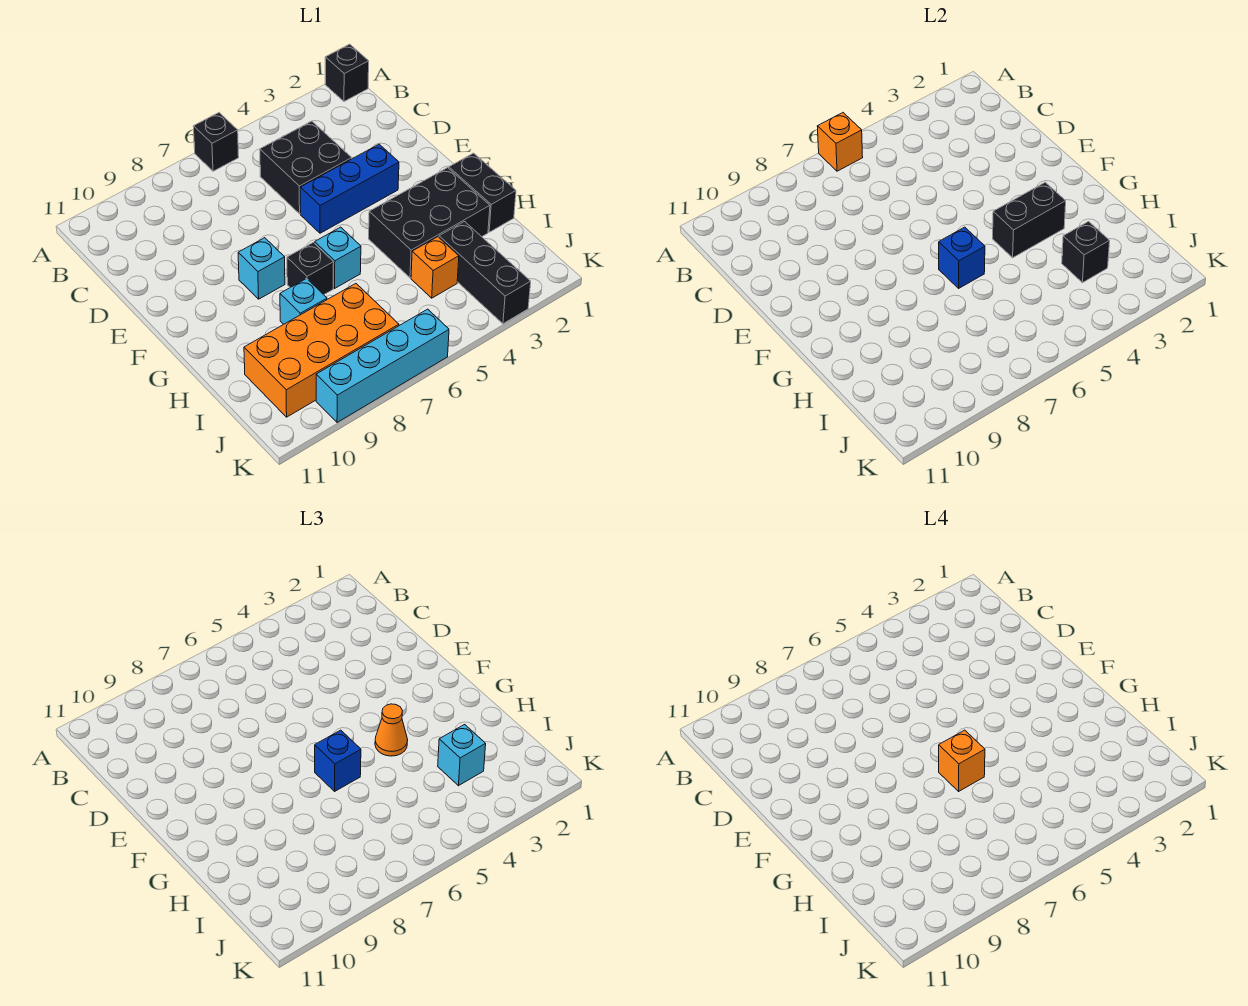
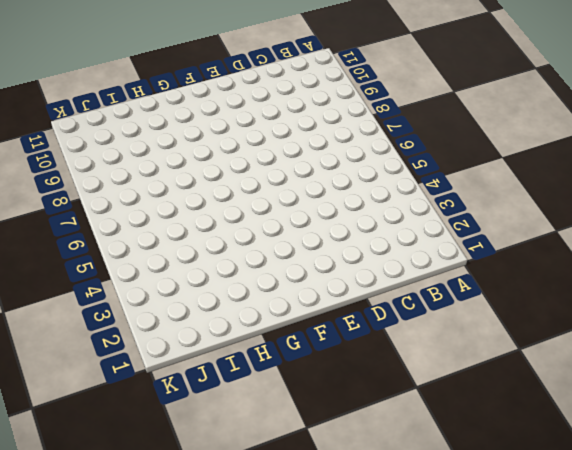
none -> black 1x1 brick [325,44,369,101]
none -> black 1x1 brick [193,113,239,171]
none -> black 2x2 brick [260,121,352,214]

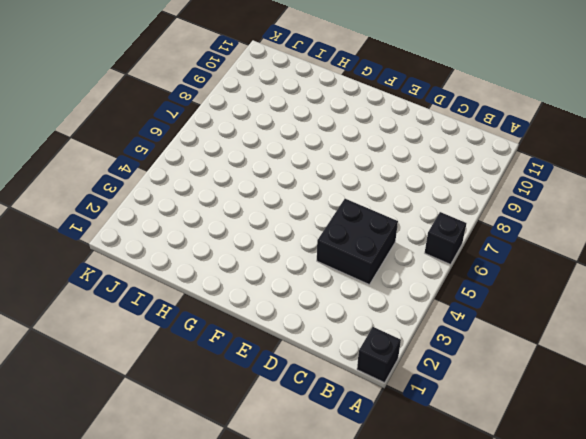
none -> blue 1x3 brick [300,144,399,233]
none -> cyan 1x1 brick [238,238,285,299]
none -> black 1x2 brick [449,153,516,232]

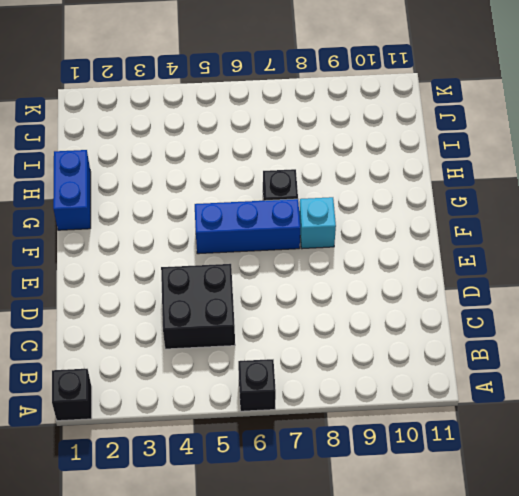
blue 1x3 brick [195,199,300,254] -> blue 1x3 brick moved to [300,144,399,233]
blue 1x2 brick [53,150,91,230] -> black 1x2 brick [449,153,516,232]
none -> black 2x3 brick [369,168,490,278]
none -> cyan 1x1 brick [315,227,361,288]
none -> cyan 1x1 brick [280,278,327,324]

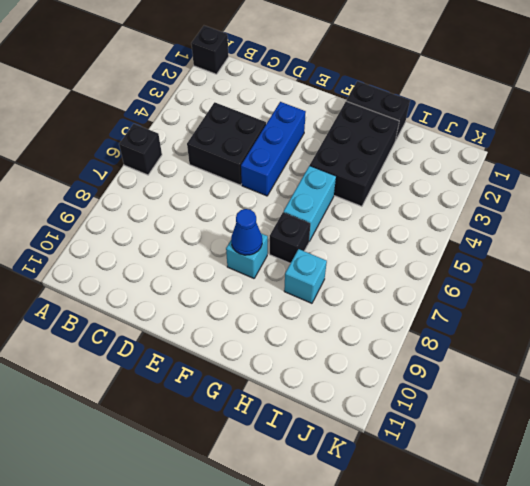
blue 1x1 cone [231,209,262,255] -> none
cyan 1x2 brick [284,166,336,241] -> cyan 1x1 brick [315,227,361,288]
none -> black 1x3 brick [439,222,531,324]
none -> orange 1x1 brick [411,237,459,298]
none -> orange 2x4 brick [244,284,399,417]

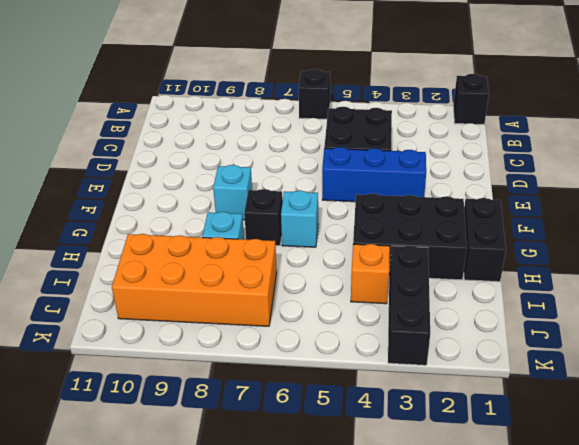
none -> cyan 1x4 brick [316,309,449,422]
none -> orange 1x1 brick [817,113,863,171]
none -> black 1x2 brick [993,182,1066,258]

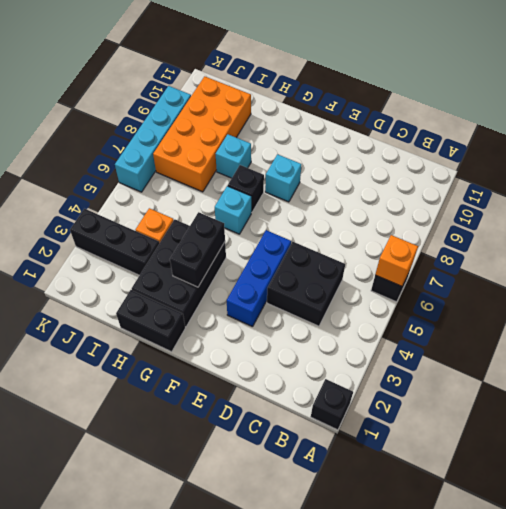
none -> blue 1x1 brick [939,227,985,288]
none -> black 1x1 brick [1062,222,1110,283]
none -> orange 1x1 cone [375,704,408,756]

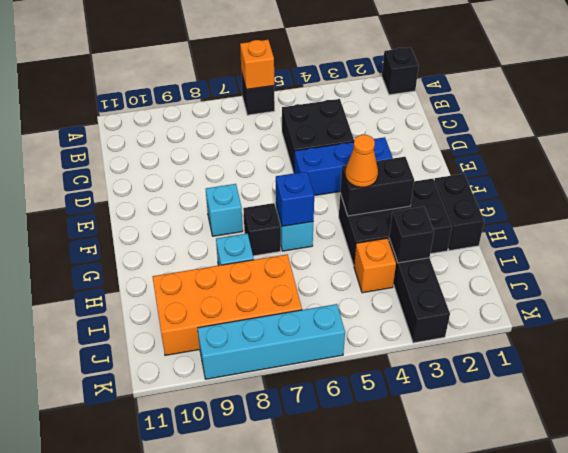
none -> blue 1x1 brick [315,730,361,791]
none -> cyan 1x1 brick [438,725,486,786]
none -> orange 1x1 brick [939,730,985,791]

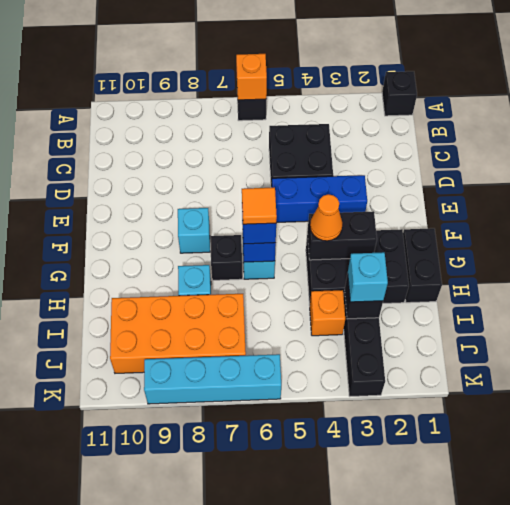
orange 1x1 tile [242,187,277,224] -> orange 1x1 brick [939,730,985,791]

